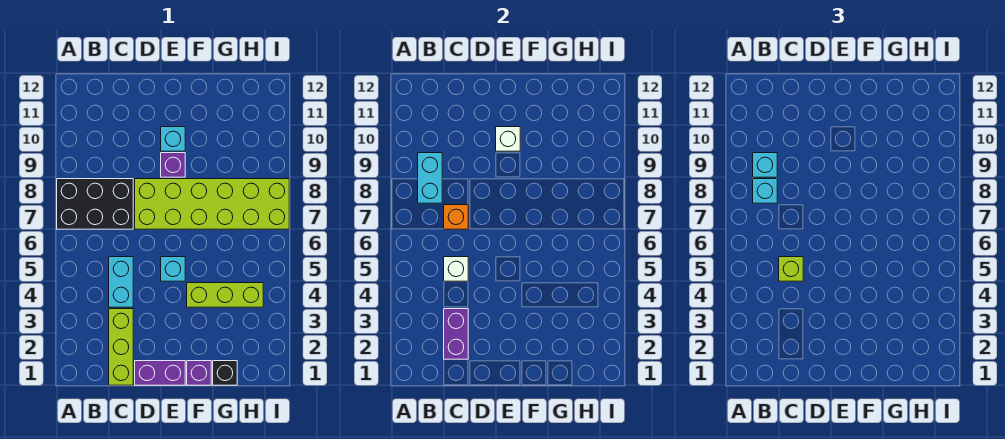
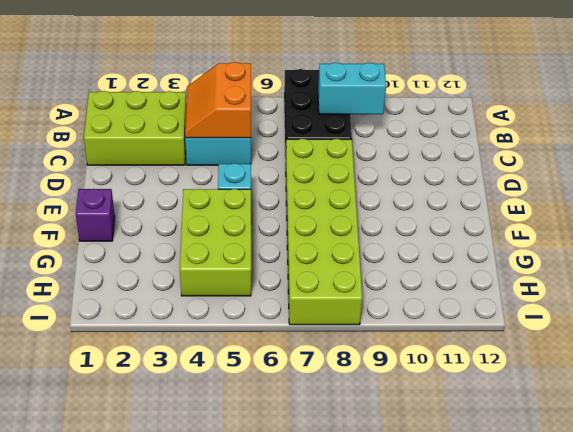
lime 2x3 brick [84,91,186,165] -> lime 1x3 brick [109,309,133,385]
orange 2x2 slope [185,62,251,138] -> white 1x1 brick [444,257,468,281]
lime 2x3 brick [180,189,251,296] -> lime 1x3 brick [187,283,263,307]
none -> purple 1x2 brick [135,361,185,385]
none -> purple 1x1 brick [161,153,185,177]
none -> cyan 1x1 brick [161,127,185,151]

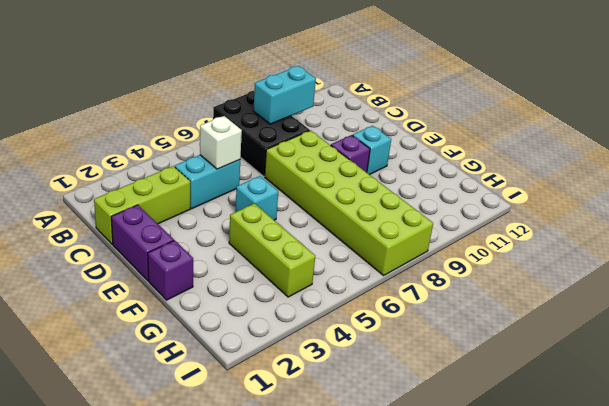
none -> black 1x1 brick [213,361,237,385]
none -> purple 1x2 brick [444,309,468,359]
none -> orange 1x1 brick [444,205,468,229]

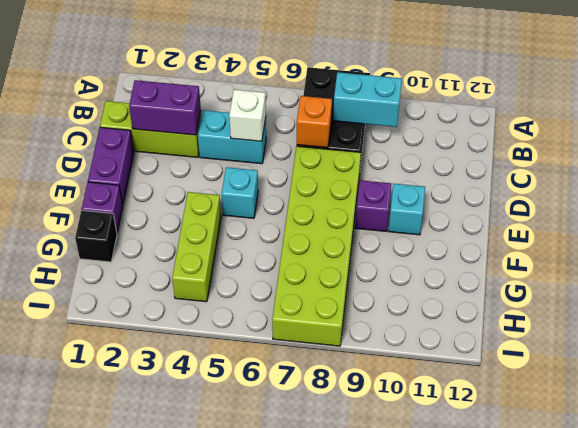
none -> white 1x1 brick [496,127,520,151]
none -> cyan 1x1 brick [753,179,777,203]
none -> cyan 1x1 brick [753,153,777,177]

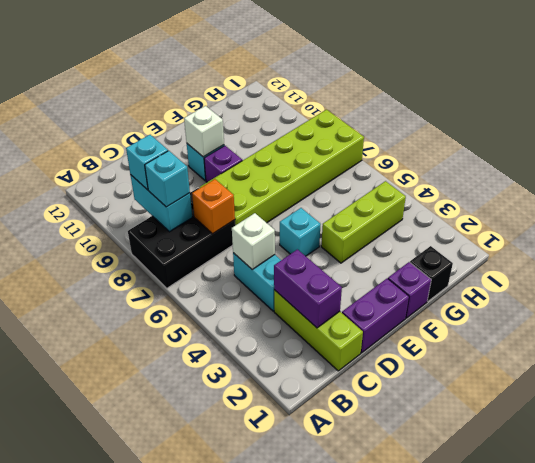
none -> lime 1x1 brick [779,257,803,281]

